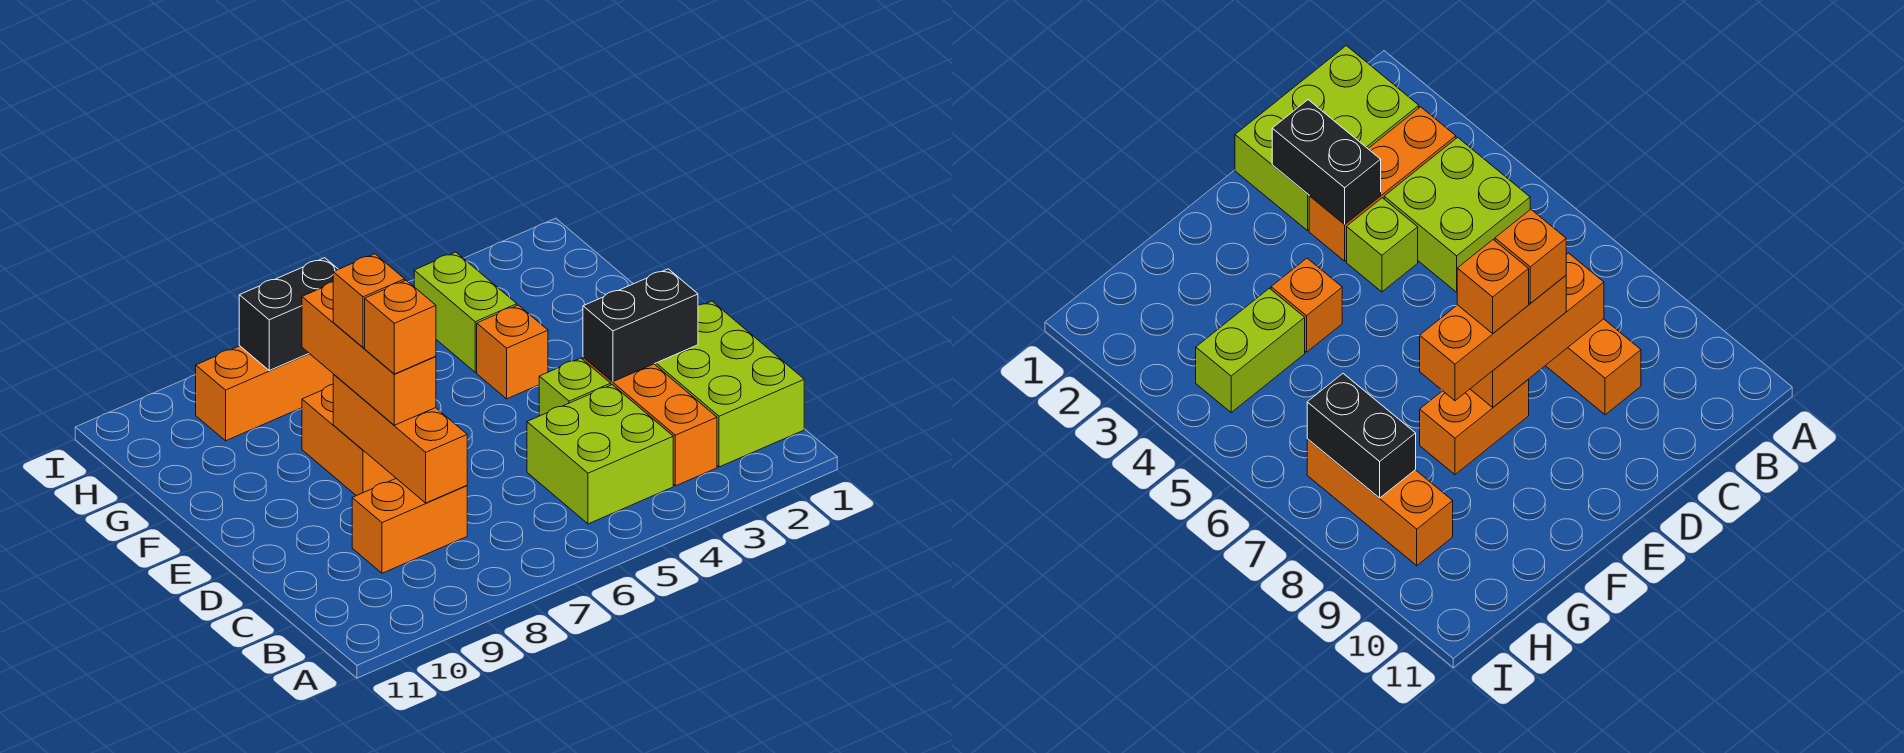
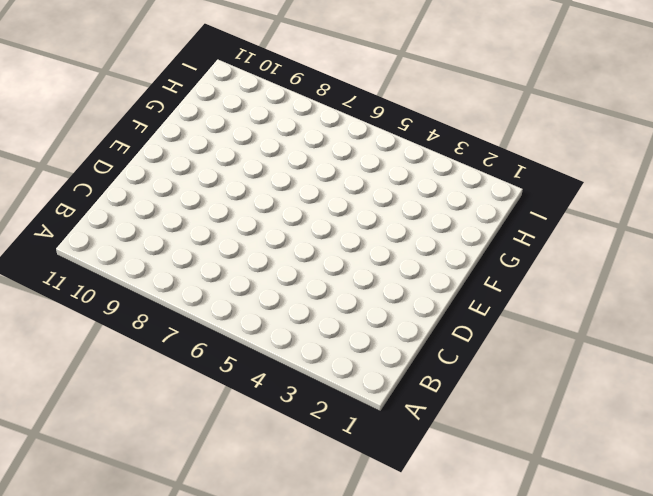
none -> lime 2x3 brick [655,301,804,467]
none -> orange 1x3 brick [583,357,717,486]
none -> lime 2x2 brick [527,385,673,524]

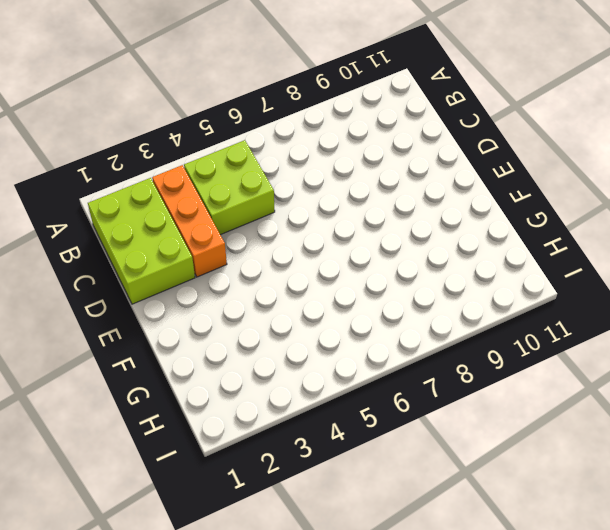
none -> orange 1x2 brick [352,479,467,573]
none -> lime 1x1 brick [539,358,611,416]
none -> orange 1x2 brick [302,384,396,496]

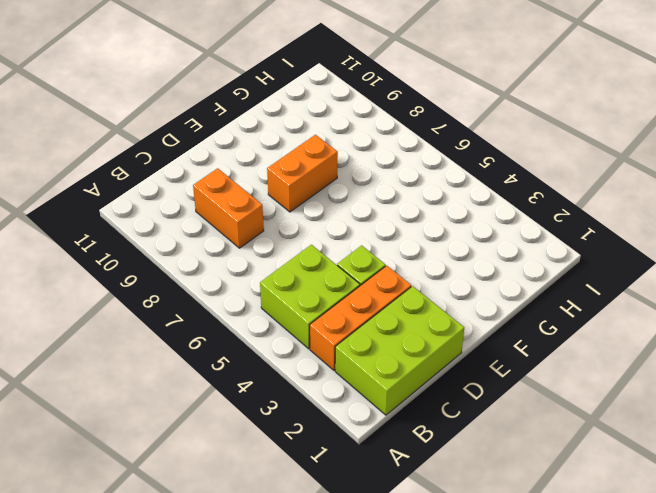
none -> orange 1x1 brick [477,305,548,399]
none -> lime 1x2 brick [414,252,517,372]
none -> orange 1x3 brick [196,346,334,441]

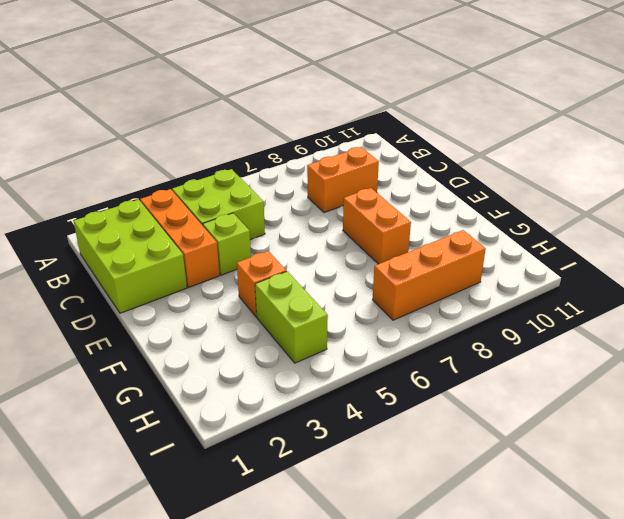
none -> orange 1x3 brick [333,375,467,503]
none -> black 1x2 brick [583,269,698,382]
none -> black 1x2 brick [239,258,338,370]

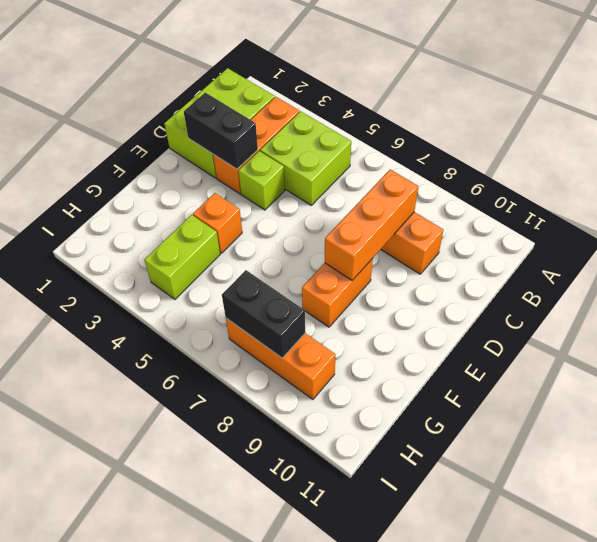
none -> orange 1x3 brick [302,282,436,425]
none -> orange 1x1 brick [365,280,436,374]
none -> orange 1x1 brick [333,254,405,348]

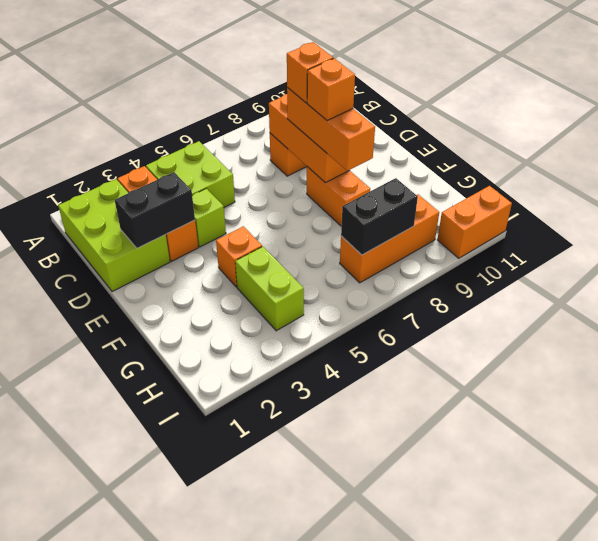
orange 1x2 brick [437,186,512,258] -> none

